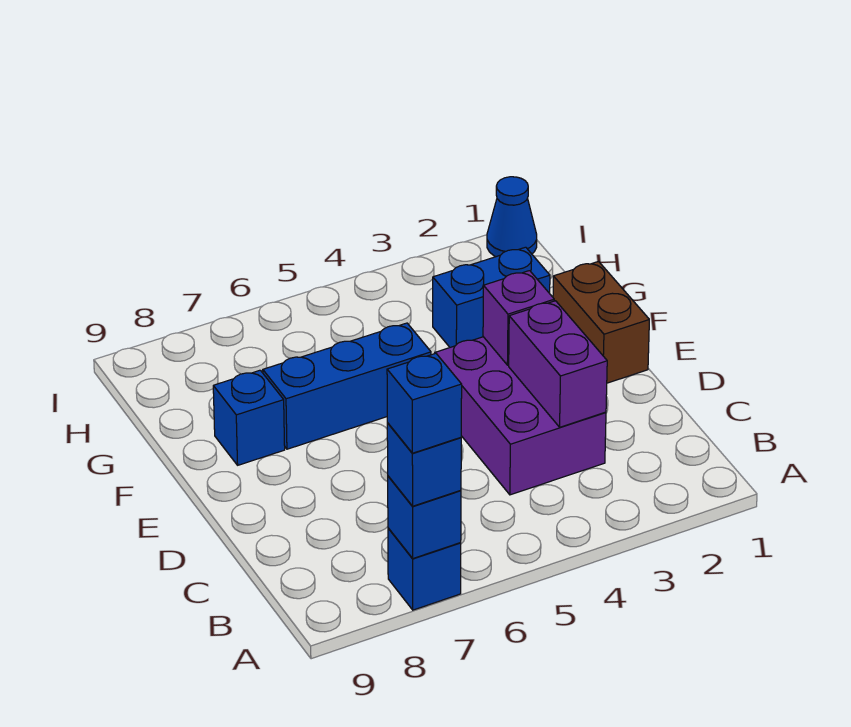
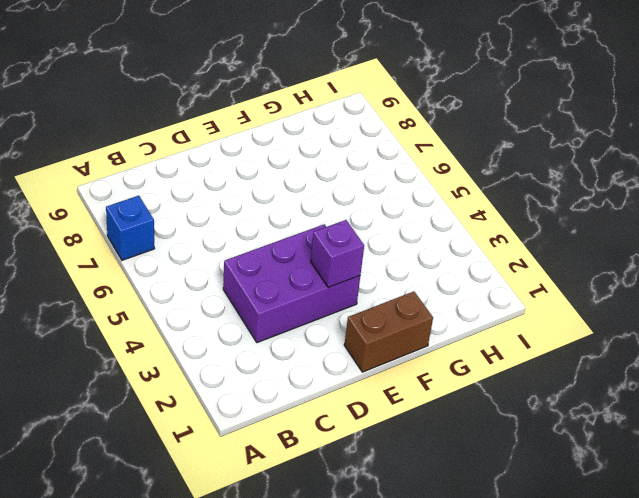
none -> blue 1x3 brick [263,323,431,449]
none -> blue 1x1 brick [213,370,285,465]
none -> blue 1x2 brick [433,247,550,347]

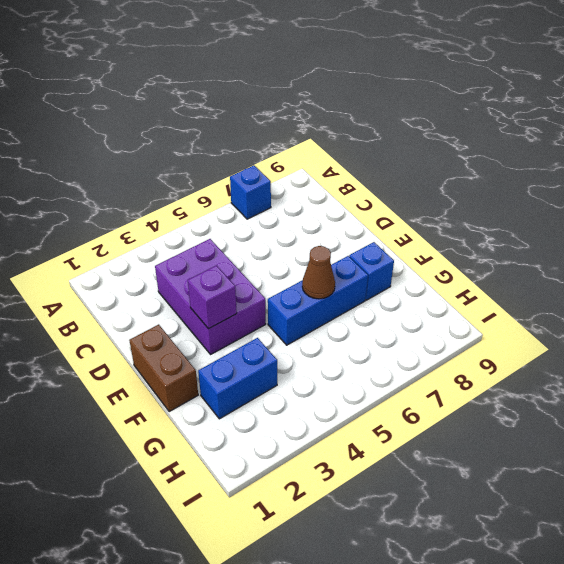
brown 1x1 cone [302,246,335,299] -> none
none -> blue 1x1 cone [487,177,537,257]
none -> blue 1x1 brick [388,476,461,558]
none -> purple 1x2 brick [509,301,607,427]

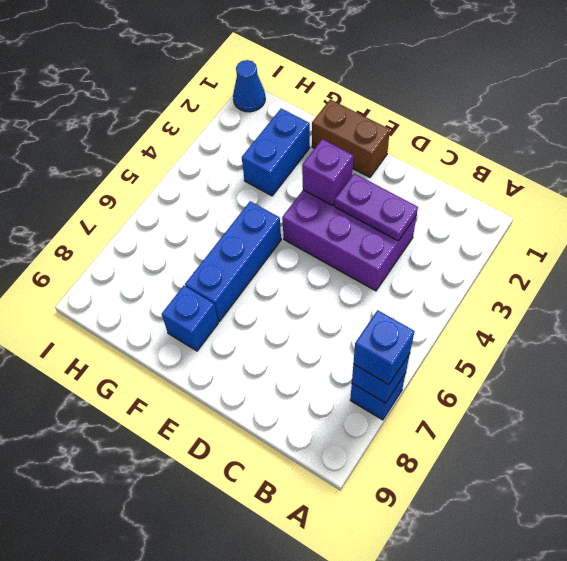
purple 1x2 plate [335,174,418,241] -> purple 1x2 brick [509,301,607,427]
none -> blue 1x1 brick [387,353,462,453]

